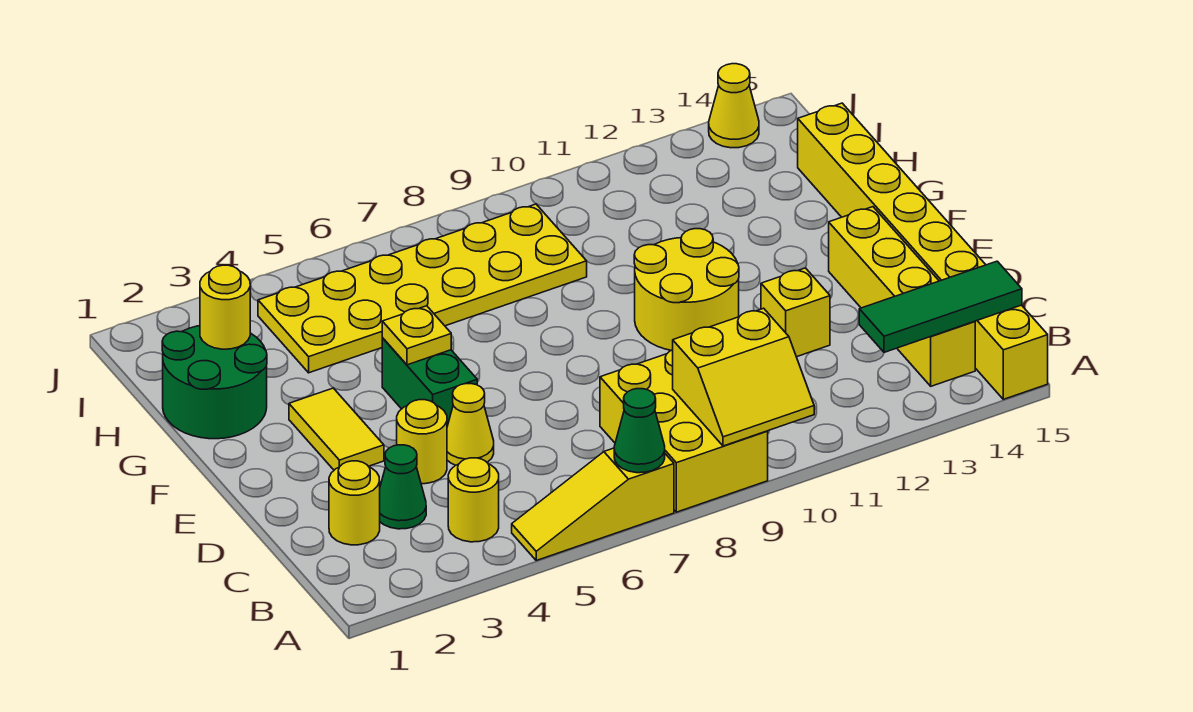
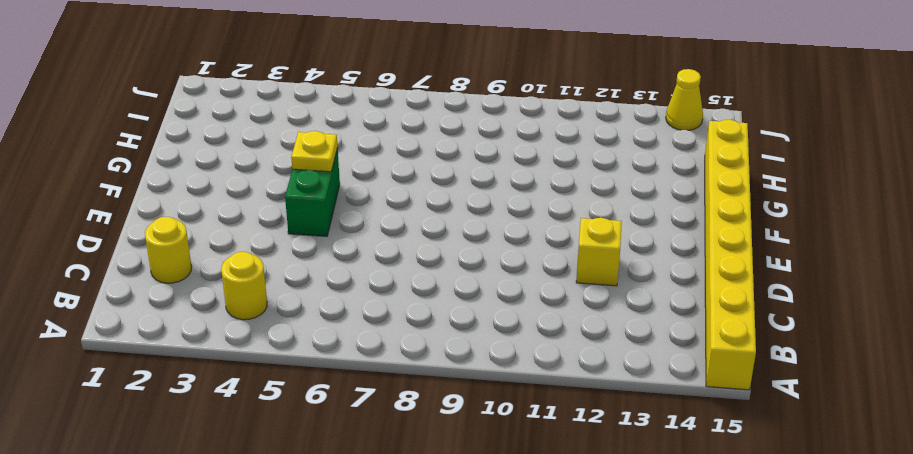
none -> yellow 1x3 slope [512,448,674,560]
none -> yellow 2x3 brick [600,350,768,512]
none -> yellow 1x4 brick [829,207,975,386]

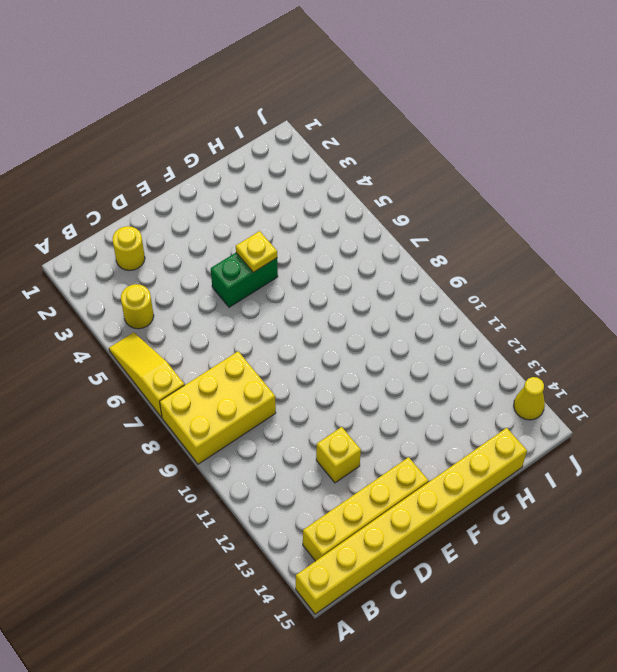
none -> green 1x1 cone [380,445,426,529]
none -> yellow 1x1 round brick [397,400,447,484]
none -> yellow 1x1 cone [447,384,494,465]

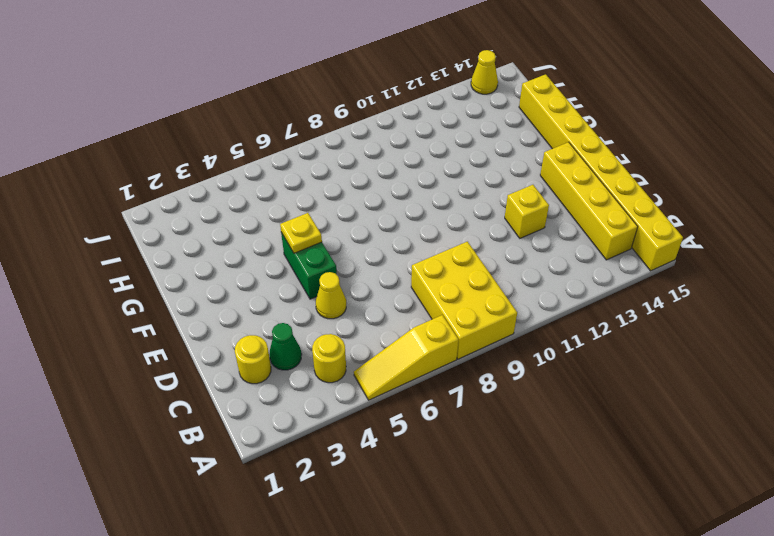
none -> yellow 1x1 round brick [397,400,447,484]
none -> yellow 1x2 tile [289,388,384,470]
none -> yellow 2x2 round brick [634,229,739,350]

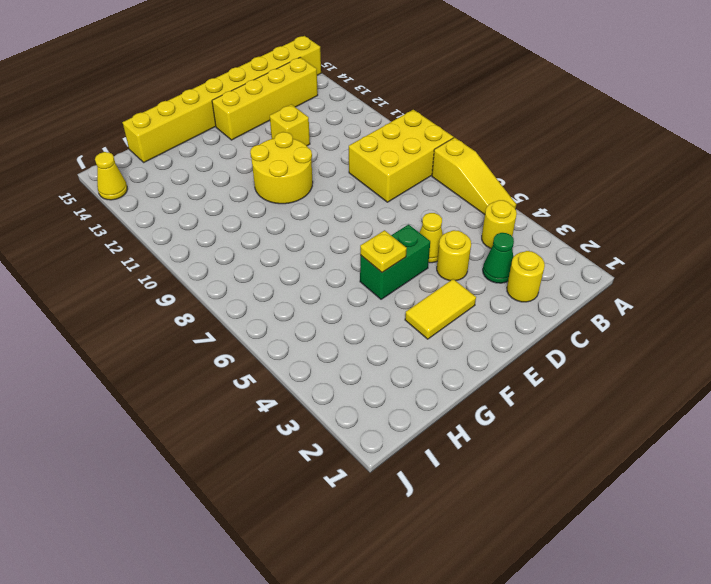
none -> green 2x2 round brick [162,326,267,439]
none -> yellow 2x6 plate [258,204,587,373]
none -> green 1x1 cone [614,389,665,473]

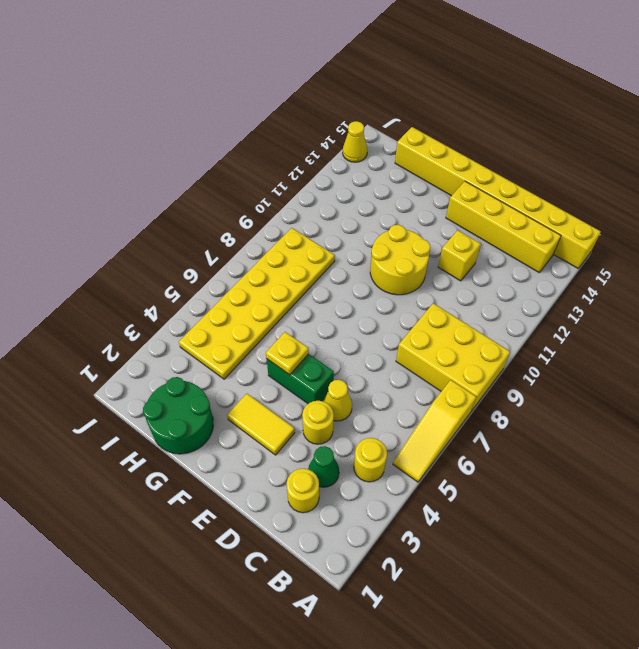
none -> green 1x1 cone [614,389,665,473]
none -> yellow 2x2 slope [673,308,814,446]
none -> green 1x3 tile [859,261,1022,352]

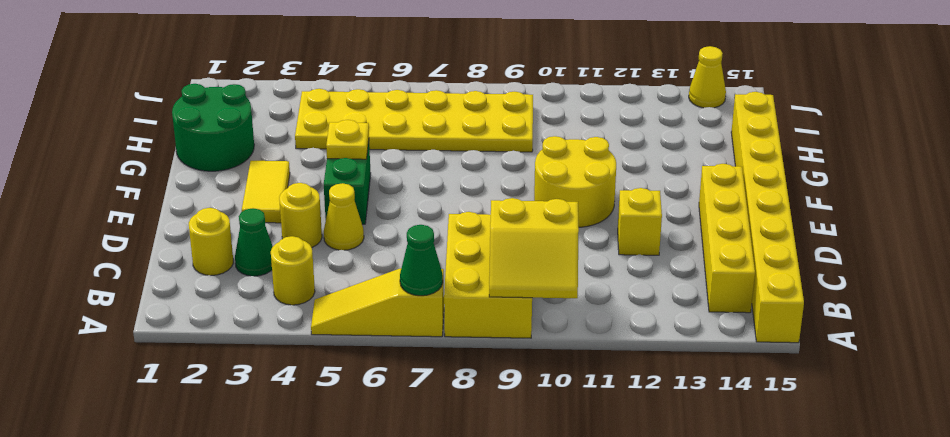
none -> green 1x3 tile [859,261,1022,352]
none -> yellow 1x1 round brick [200,265,250,349]

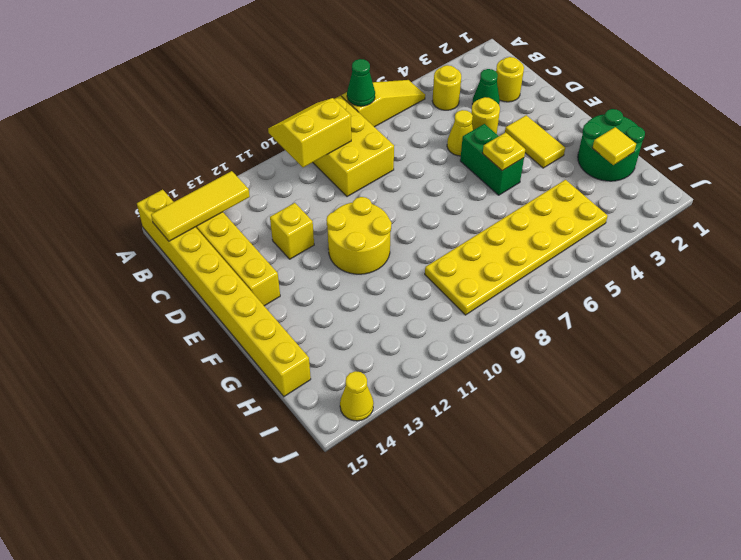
yellow 1x3 tile [151,171,250,241] -> green 1x3 tile [859,261,1022,352]
yellow 1x1 tile [593,127,636,165] -> yellow 1x1 round brick [200,265,250,349]

